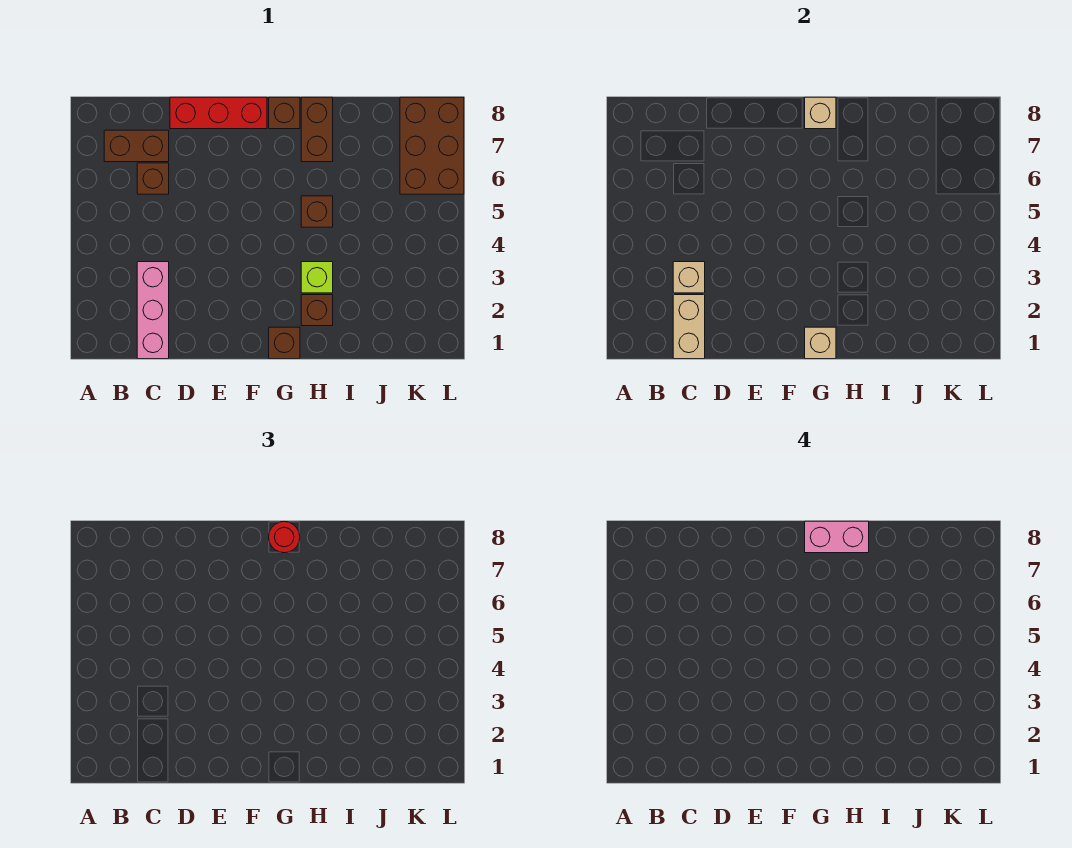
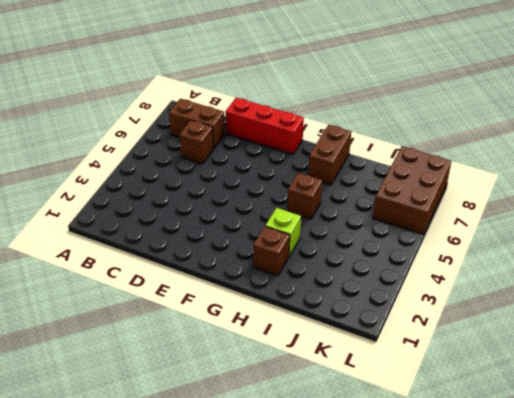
none -> pink 1x3 brick [137,262,169,359]
none -> brown 1x1 brick [269,327,300,359]
none -> brown 1x1 brick [269,97,300,129]

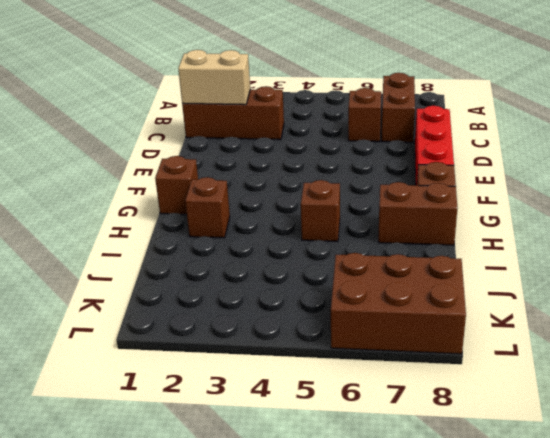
brown 1x3 brick [182,86,284,140] -> pink 1x3 brick [137,262,169,359]
none -> lime 1x1 brick [301,262,333,293]
none -> tan 1x1 brick [673,262,705,293]
none -> tan 1x1 brick [805,327,836,359]

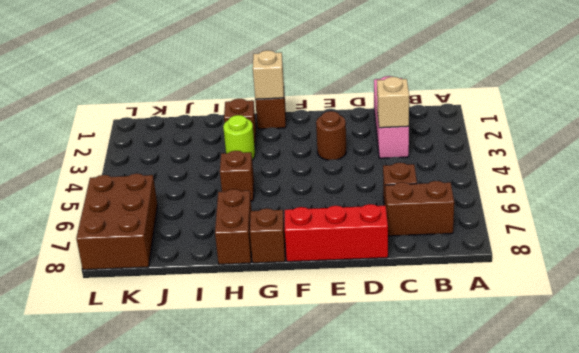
brown 1x1 round brick [316,111,346,160] -> none
lime 1x1 round brick [223,115,255,160] -> lime 1x1 brick [301,262,333,293]
none -> tan 1x2 brick [673,295,705,359]
none -> tan 1x1 brick [805,97,836,129]
none -> red 1x1 round brick [269,522,300,553]

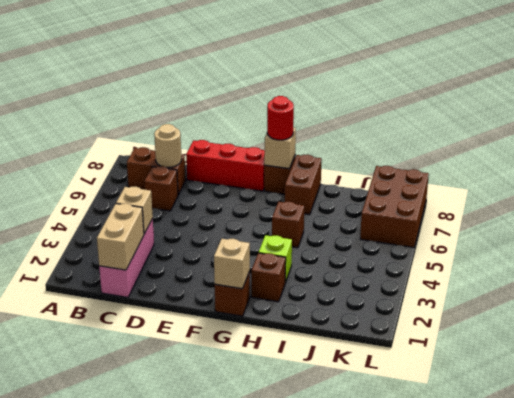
tan 1x1 round brick [154,124,182,167] -> none
none -> pink 1x2 brick [805,521,869,553]

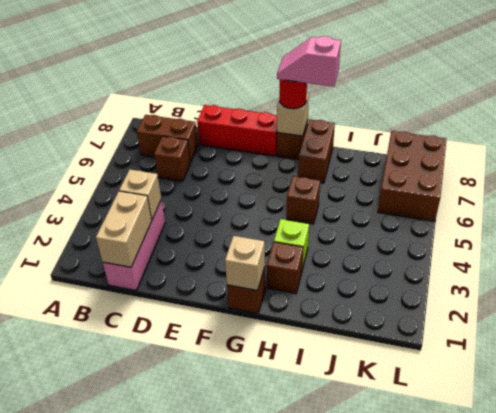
pink 1x2 slope [277,36,341,86] -> pink 1x2 brick [805,521,869,553]

